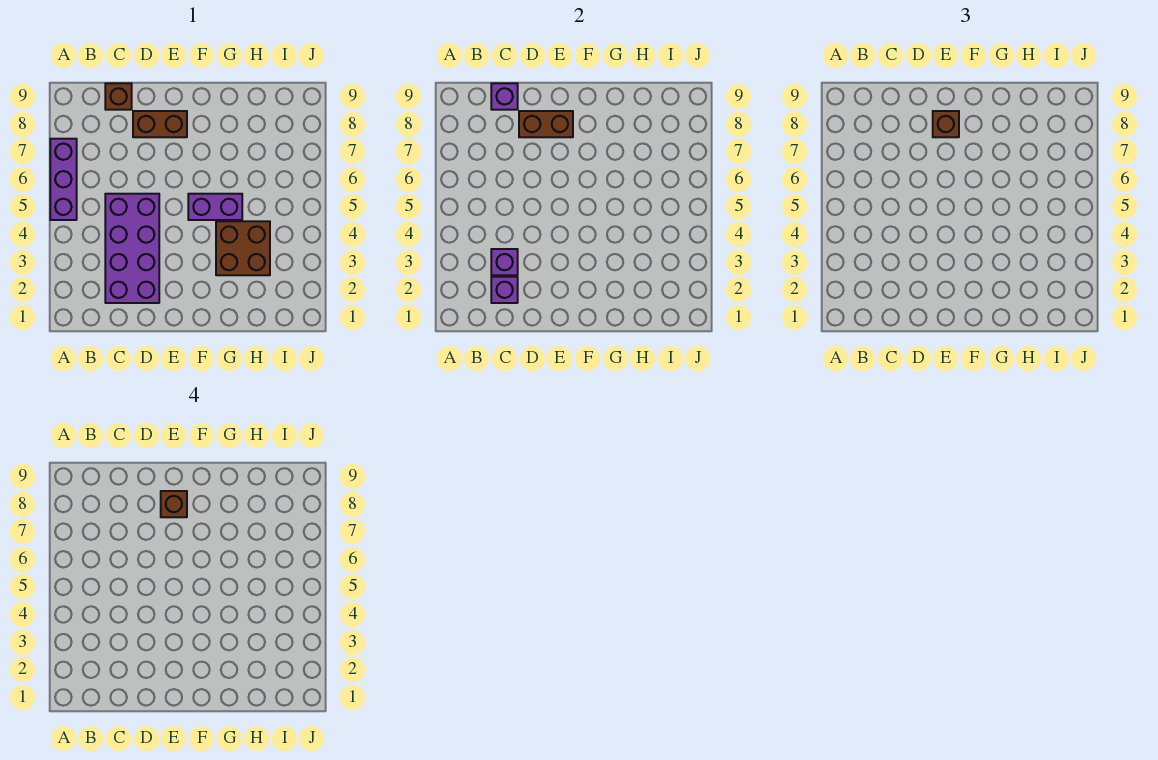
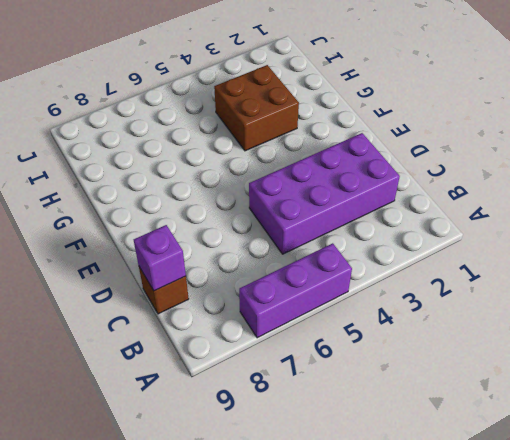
none -> brown 1x2 brick [133,111,187,137]
none -> purple 1x2 brick [188,194,242,220]
none -> purple 1x1 brick [491,277,518,303]

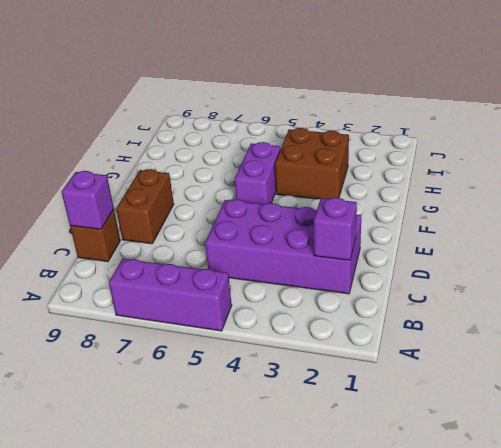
none -> purple 1x1 brick [491,249,518,275]
none -> brown 1x2 brick [519,111,573,137]
none -> brown 1x1 brick [933,111,959,137]

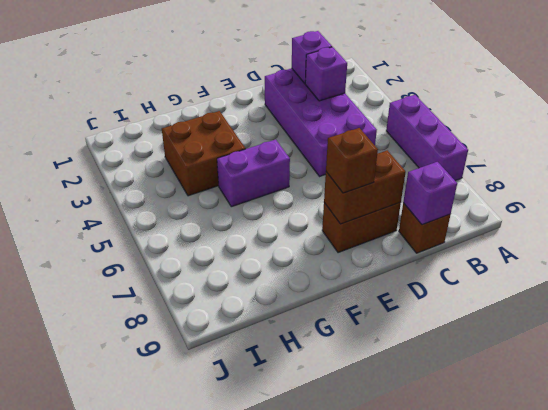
none -> brown 1x1 brick [161,491,187,517]

